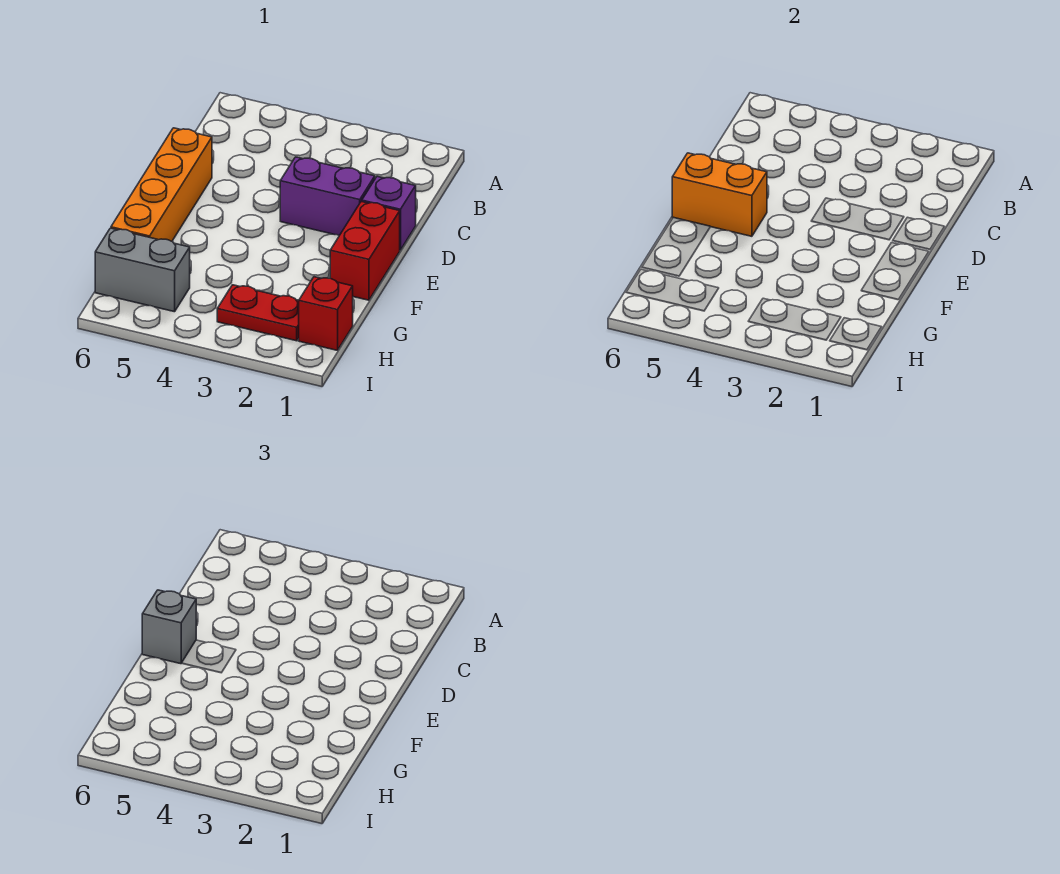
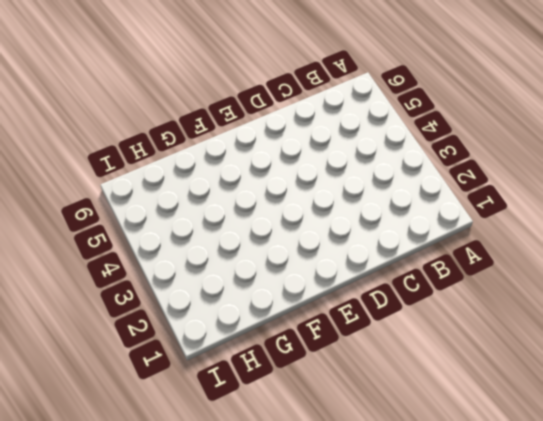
none -> purple 1x1 brick [362,176,416,250]
none -> purple 1x2 brick [280,157,375,236]

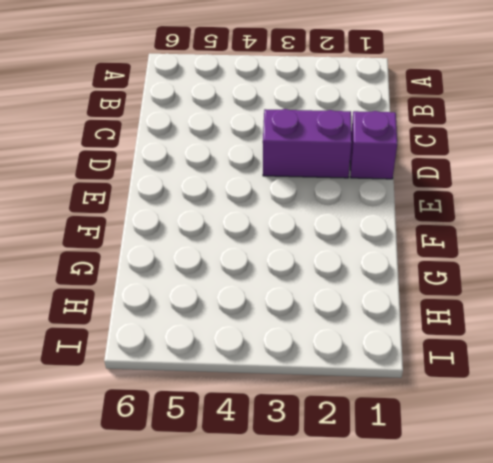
none -> orange 1x4 brick [111,128,212,241]
none -> red 1x2 brick [330,201,400,300]

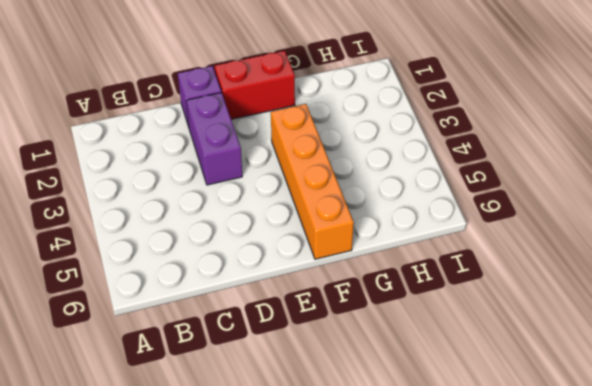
orange 1x4 brick [271,104,354,259] -> orange 1x4 brick turned to [111,128,212,241]
none -> red 1x1 brick [299,277,353,350]
none -> red 1x2 plate [217,285,299,341]

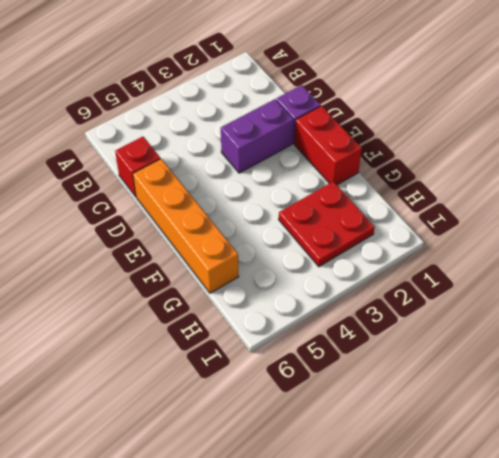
red 1x1 brick [115,137,160,196] -> red 1x1 brick moved to [299,277,353,350]
red 2x2 plate [279,181,375,267] -> red 1x2 plate [217,285,299,341]
none -> grey 1x2 brick [95,228,190,312]
none -> orange 1x2 brick [672,153,767,236]

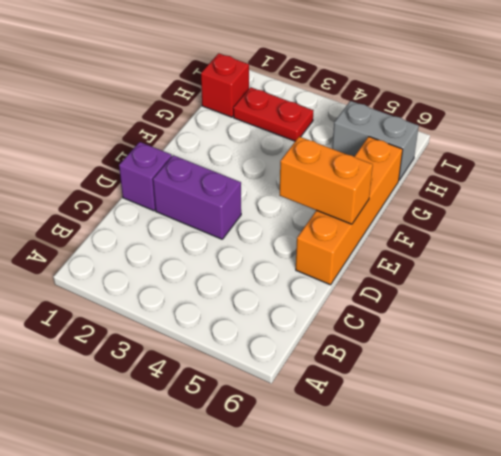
none -> red 1x2 brick [330,201,400,300]
none -> grey 1x1 brick [142,590,196,664]

